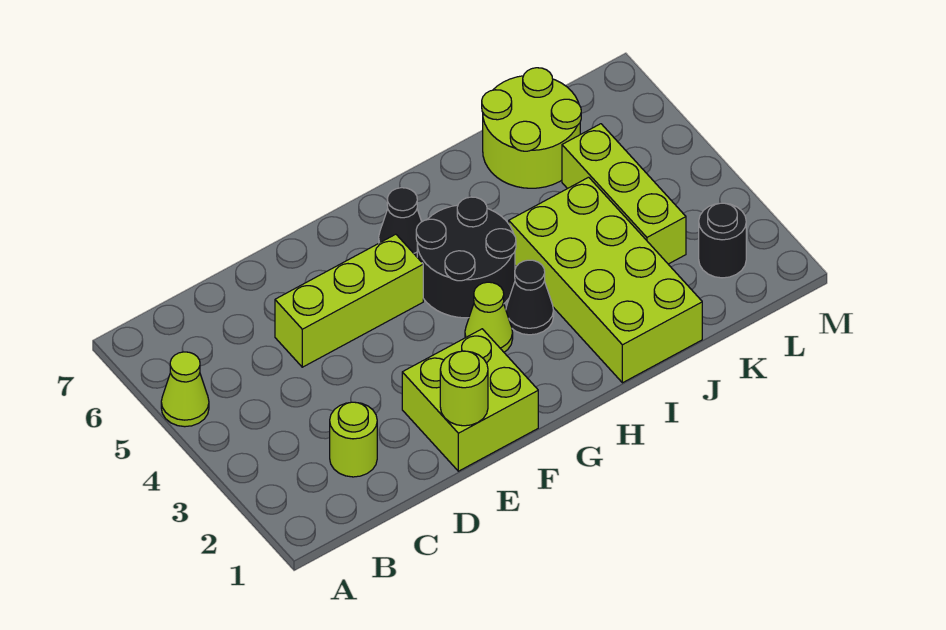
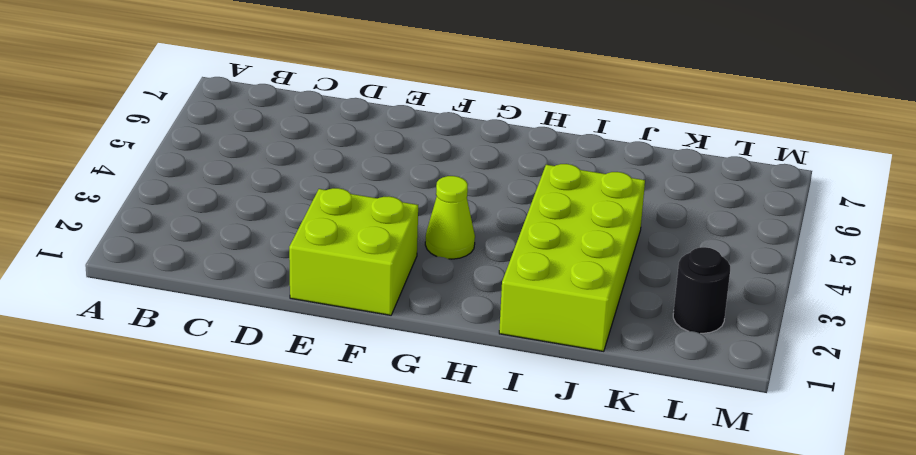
none -> lime 1x1 cone [161,352,209,427]
none -> lime 1x1 round brick [330,402,377,477]
none -> lime 1x3 brick [275,234,423,367]

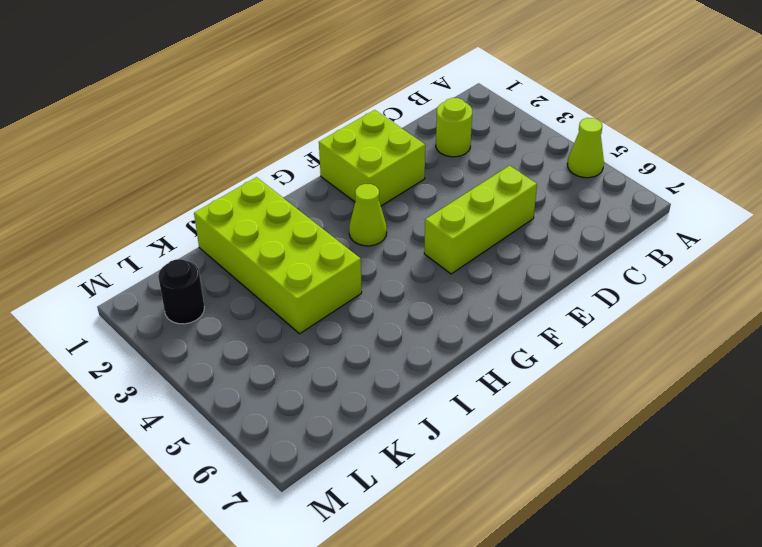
none -> black 2x2 round brick [416,197,516,318]
none -> black 1x1 cone [379,188,422,257]
none -> black 1x1 cone [506,260,554,335]

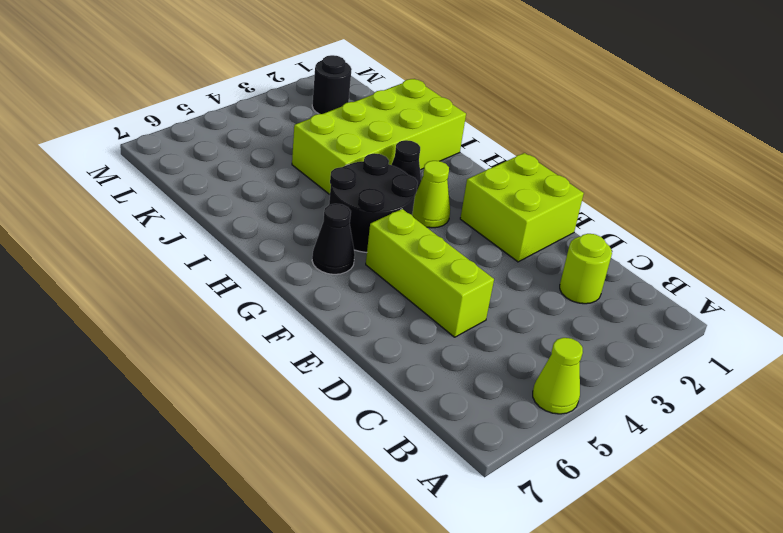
none -> lime 2x2 round brick [482,68,581,188]
none -> lime 1x3 brick [562,124,686,264]
none -> lime 1x1 round brick [440,351,488,426]

